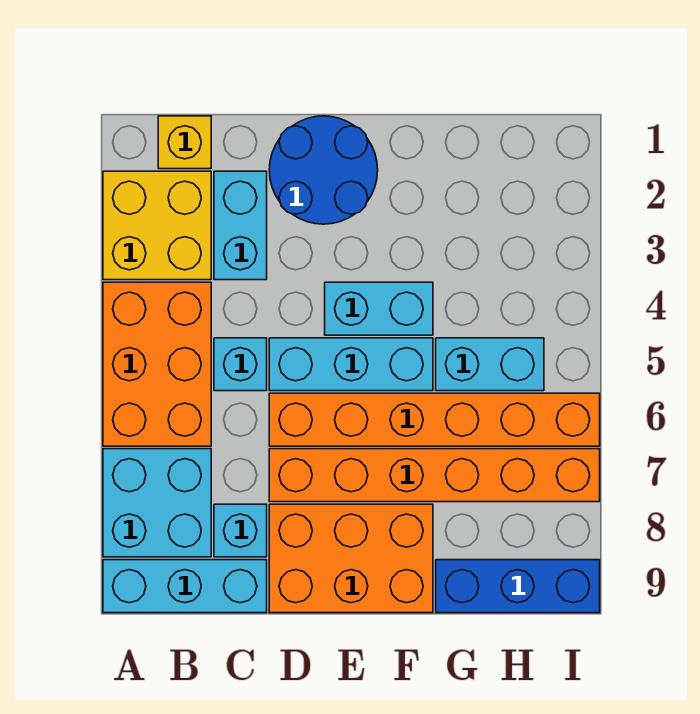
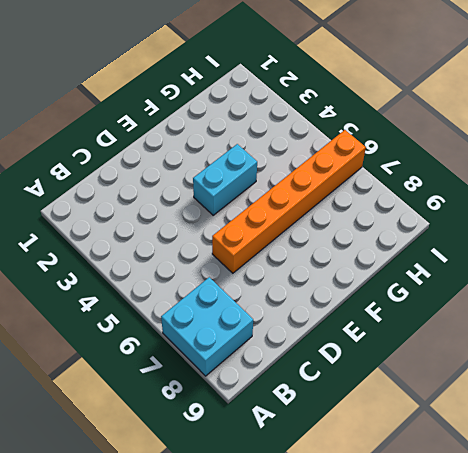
none -> yellow 2x2 brick [103,171,211,280]
none -> orange 2x3 brick [103,282,211,446]
none -> cyan 1x3 brick [103,560,267,613]

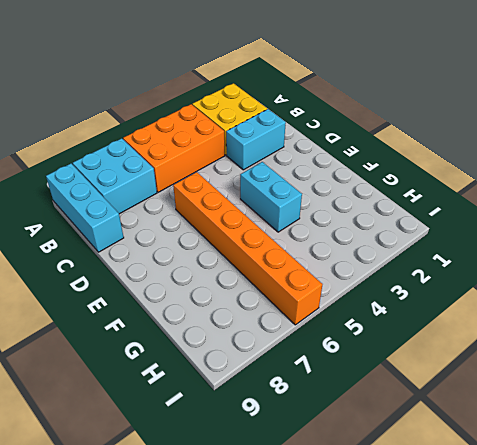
none -> yellow 1x1 brick [158,116,211,169]
none -> cyan 1x1 brick [214,338,267,391]
none -> cyan 1x1 brick [214,504,267,557]

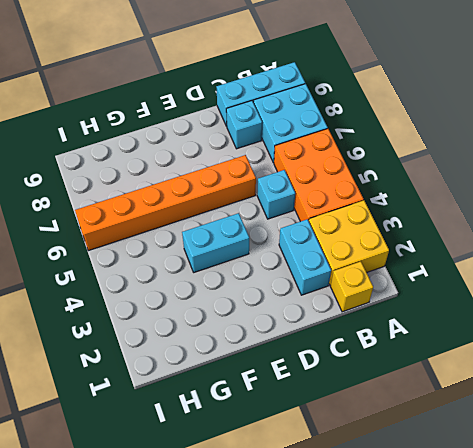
none -> blue 2x2 round brick [269,116,378,224]
none -> cyan 1x3 brick [269,338,433,391]
none -> orange 1x6 brick [269,449,600,502]

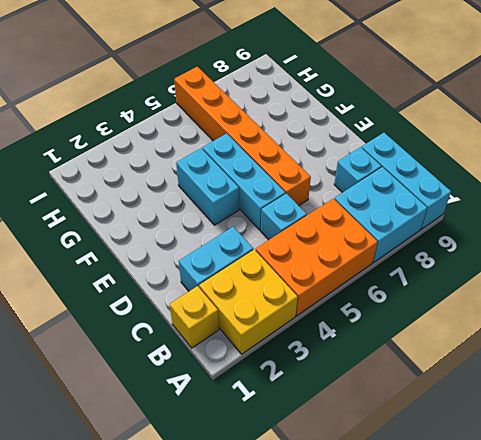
none -> blue 2x2 round brick [269,116,378,224]
none -> orange 1x6 brick [269,449,600,502]
none -> orange 2x3 brick [269,504,433,613]

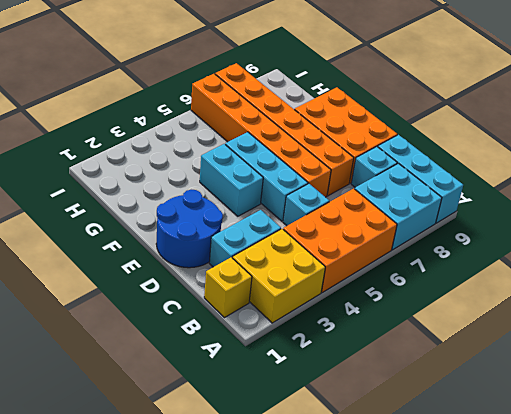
none -> cyan 1x2 brick [436,338,544,391]
none -> blue 1x3 brick [436,560,600,613]

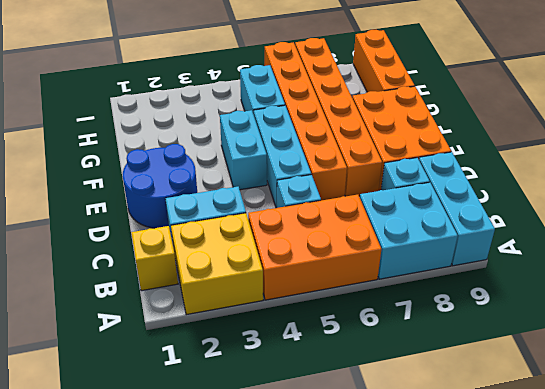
orange 1x3 brick [353,30,415,92] -> blue 1x3 brick [436,560,600,613]

